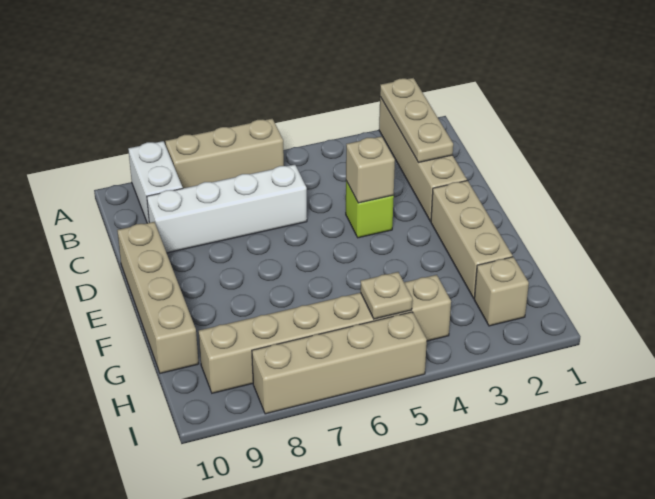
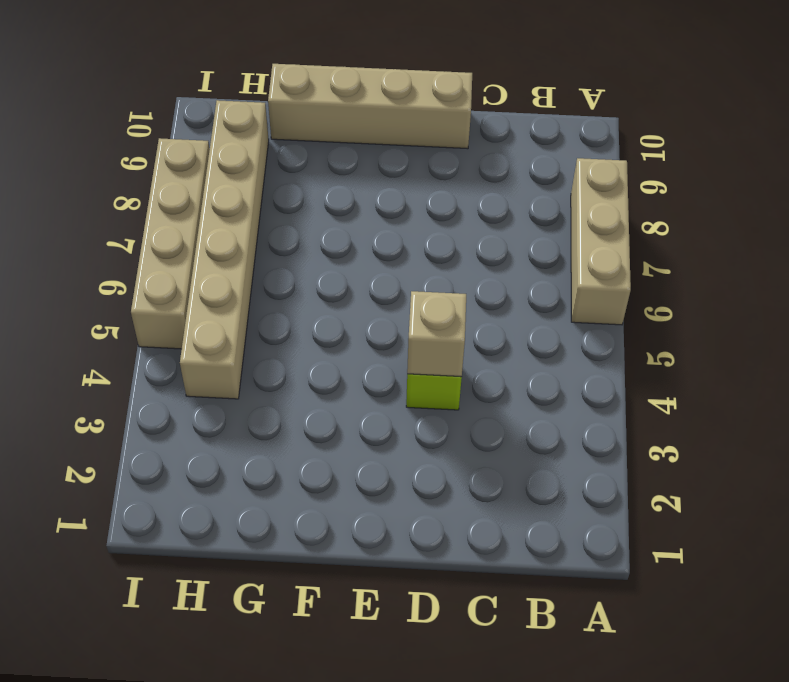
none -> tan 1x4 brick [379,97,467,221]
none -> white 1x2 brick [128,141,183,223]
none -> white 1x4 brick [147,165,307,253]

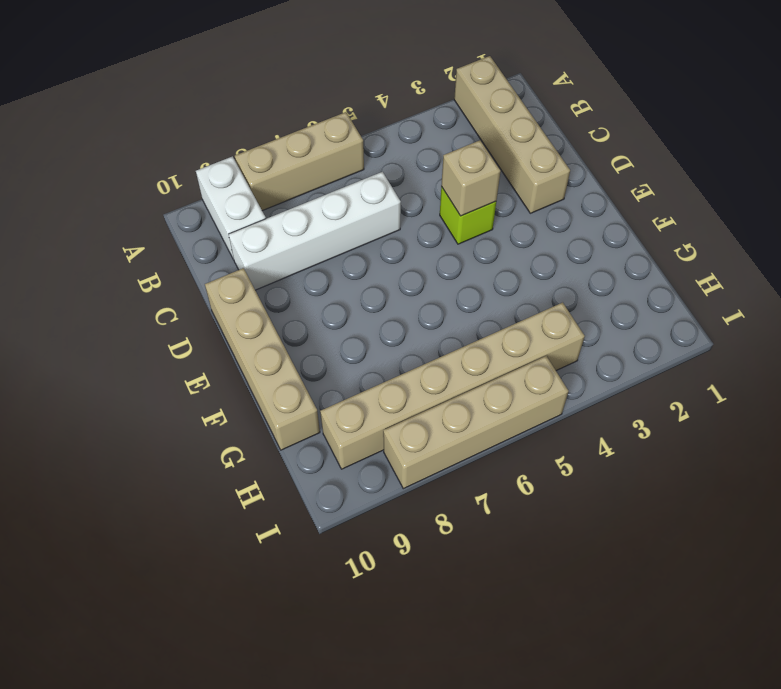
none -> tan 1x3 brick [431,181,512,298]
none -> tan 1x1 brick [474,257,529,326]
none -> tan 1x3 plate [380,78,453,163]

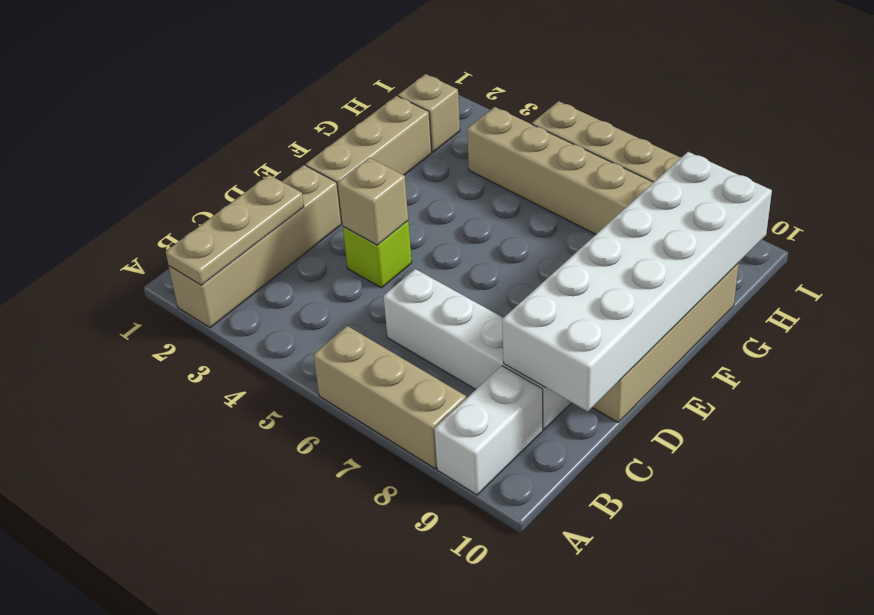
white 2x6 brick [502,152,772,412] -> none
none -> tan 1x1 plate [360,272,412,319]

